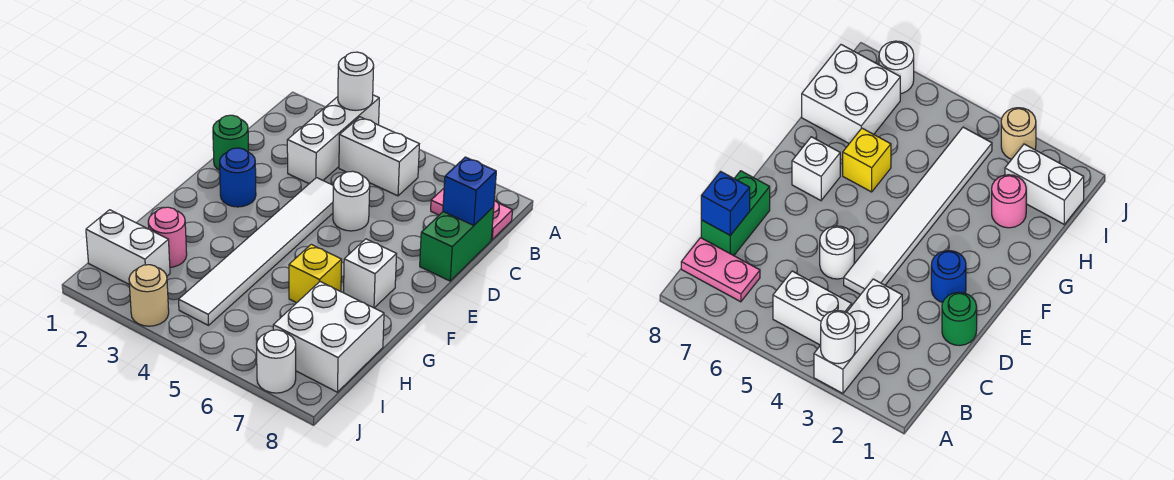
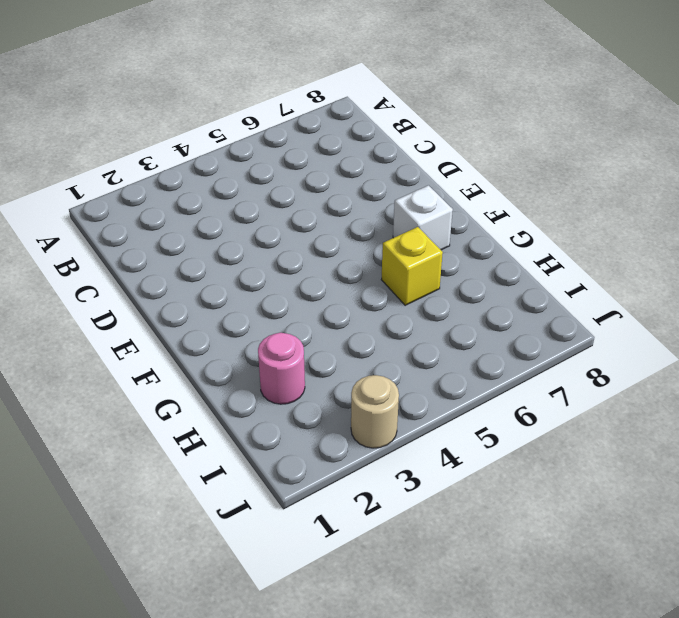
none -> white 1x3 brick [287,95,379,184]
none -> white 1x2 brick [339,117,419,196]
none -> pink 1x2 plate [431,188,513,240]

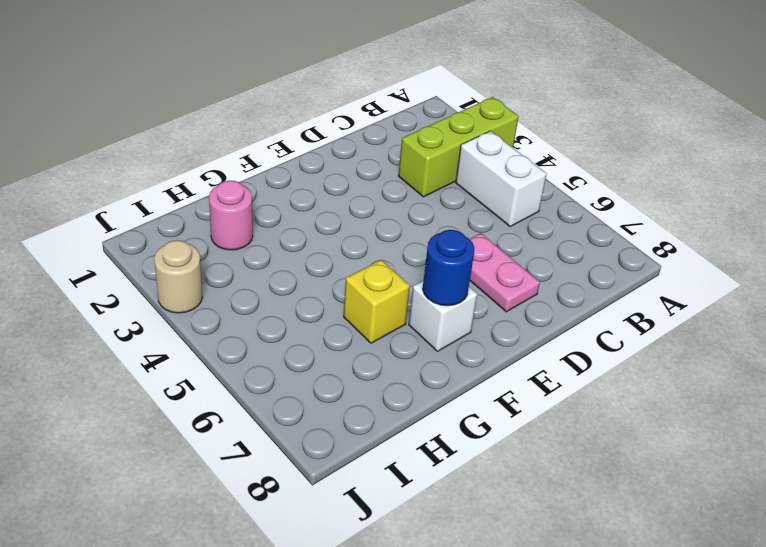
lime 1x3 brick [399,97,519,197] -> white 1x3 brick [287,95,379,184]
pink 1x2 plate [470,233,540,312] -> pink 1x2 plate moved to [431,188,513,240]
blue 1x1 round brick [423,230,475,306] -> blue 1x1 round brick moved to [220,148,256,207]
none -> green 1x2 brick [420,207,494,281]
none -> green 1x1 round brick [213,115,249,170]
none -> white 1x6 tile [179,178,333,325]

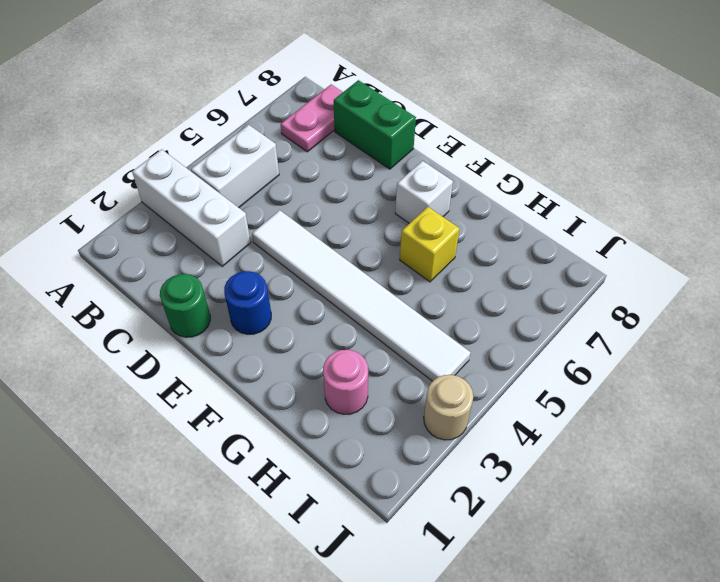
none -> white 1x1 round brick [333,171,370,231]
none -> white 2x2 brick [273,282,384,392]
none -> white 1x2 brick [86,210,170,284]

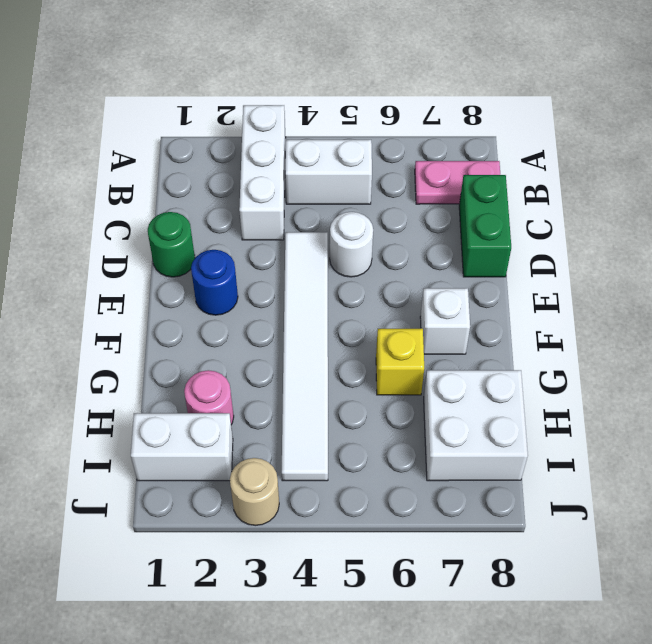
none -> white 1x1 round brick [257,330,296,393]
none -> white 1x1 round brick [338,52,374,110]
none -> blue 1x1 brick [443,157,496,226]

